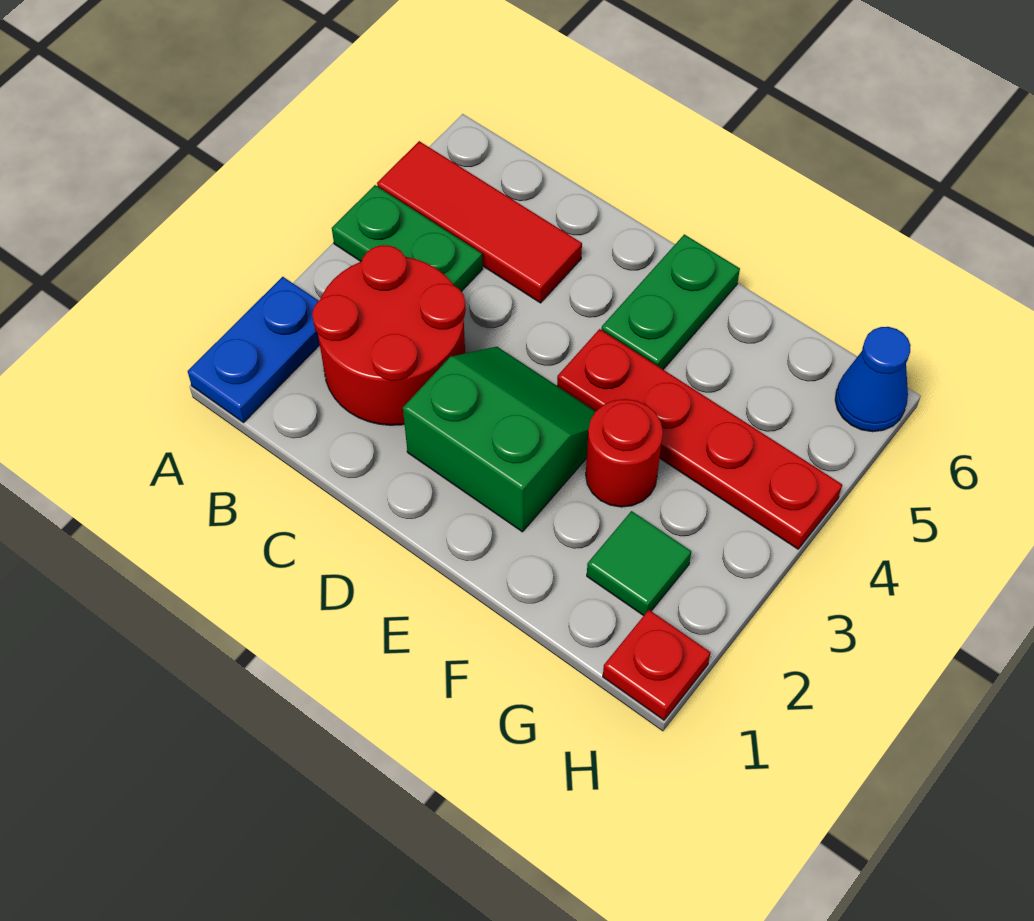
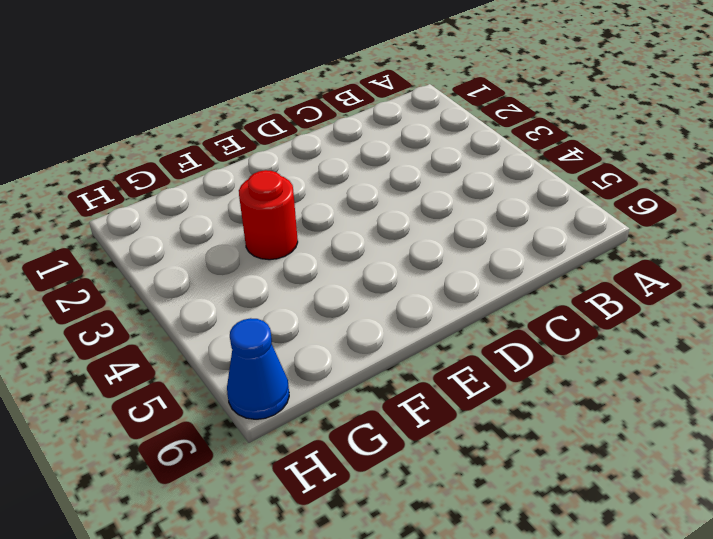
none -> blue 1x2 plate [188,277,320,422]
none -> green 1x2 plate [332,185,482,292]

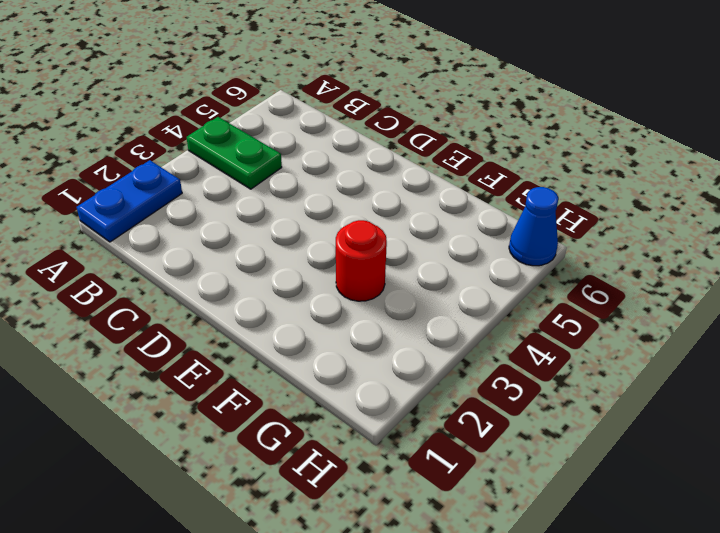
none -> red 1x3 tile [377,141,582,303]
none -> red 2x2 round brick [312,245,466,425]

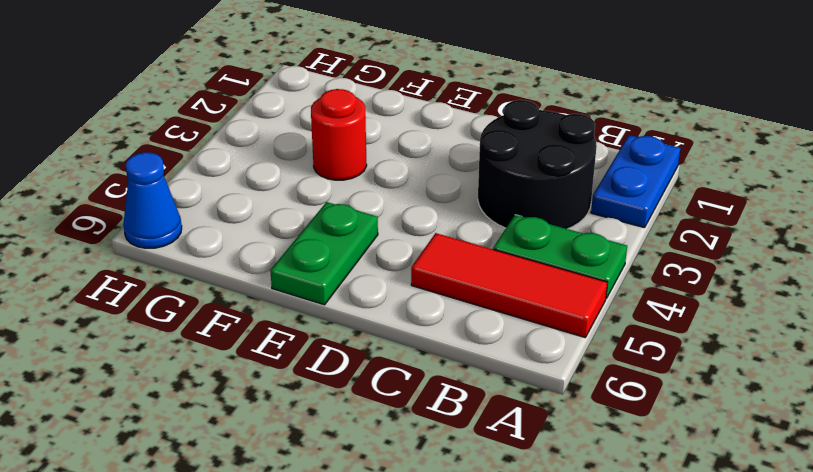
black 2x2 round brick [478,100,597,229] -> red 2x2 round brick [312,245,466,425]
none -> green 2x2 slope [403,347,596,532]
none -> red 1x4 plate [557,329,842,549]

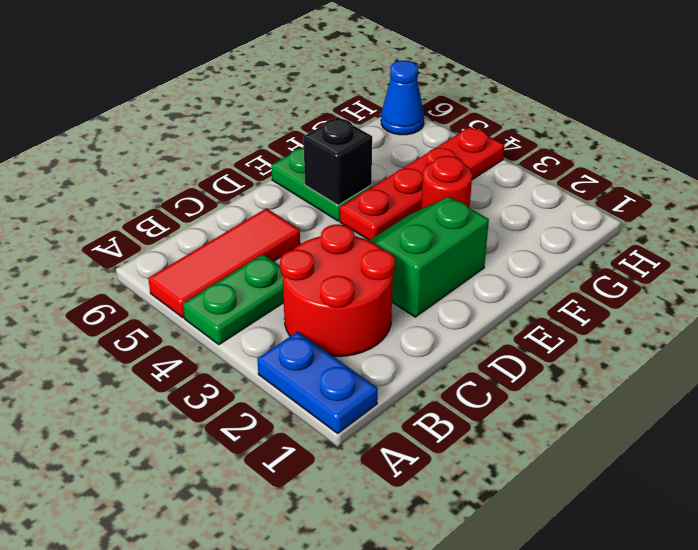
black 1x1 brick [303,117,372,205] -> none
none -> green 1x1 tile [587,511,691,616]
none -> red 1x1 plate [603,610,711,720]

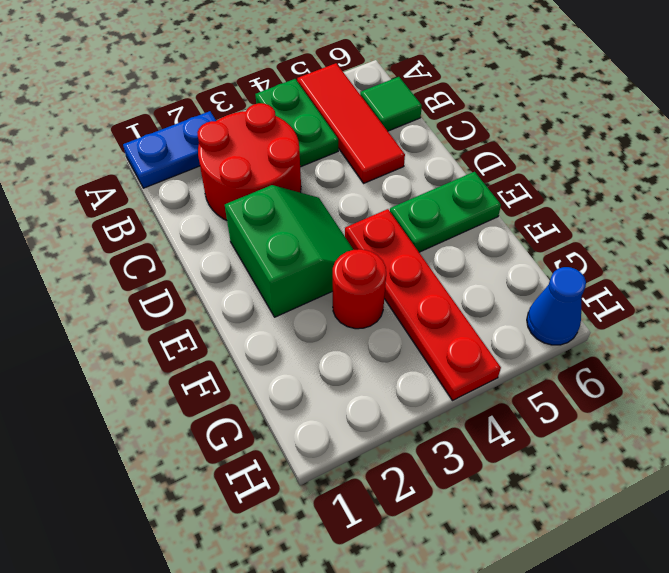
green 1x1 tile [360,77,422,131] -> green 1x1 tile moved to [587,511,691,616]
none -> red 1x1 plate [603,610,711,720]

